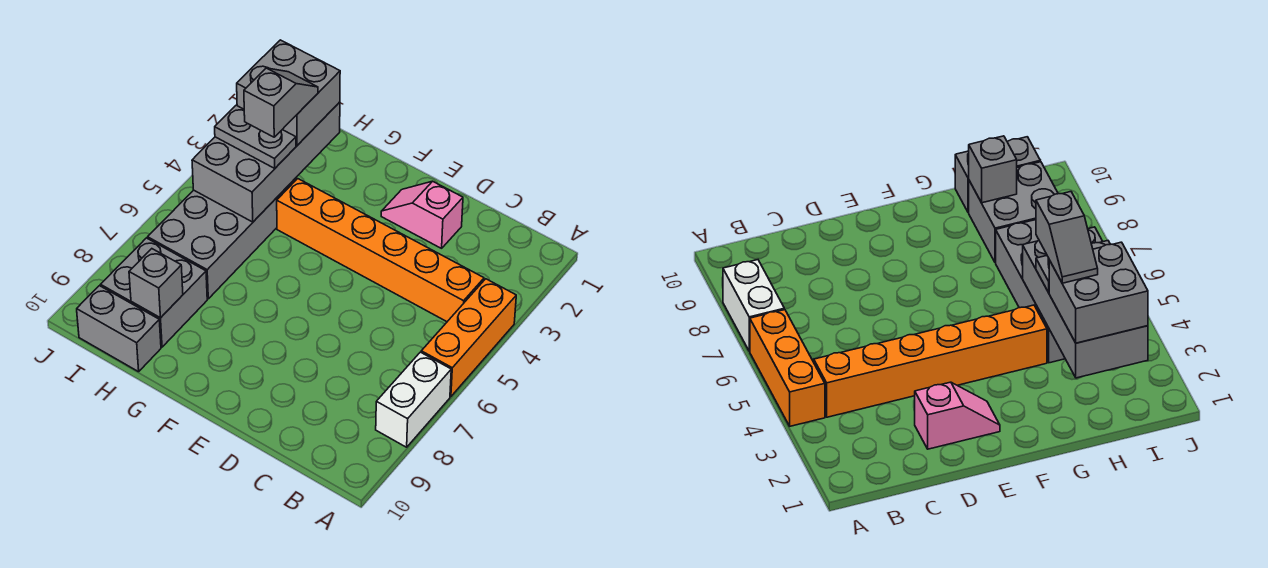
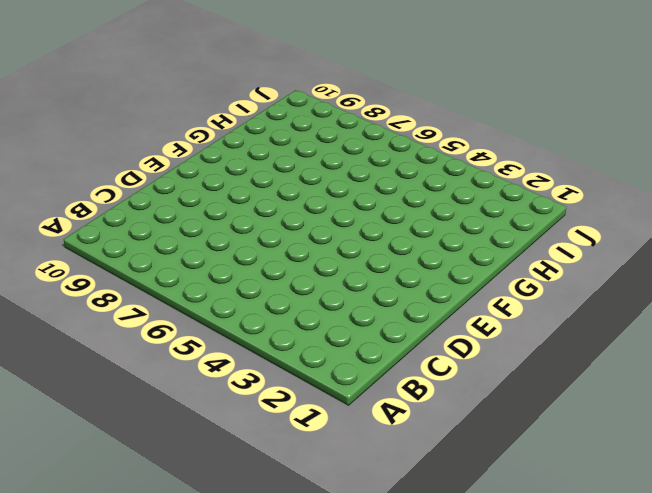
none -> orange 1x3 brick [421,279,516,397]
none -> white 1x2 brick [376,352,451,447]
none -> orange 1x6 brick [277,179,484,322]

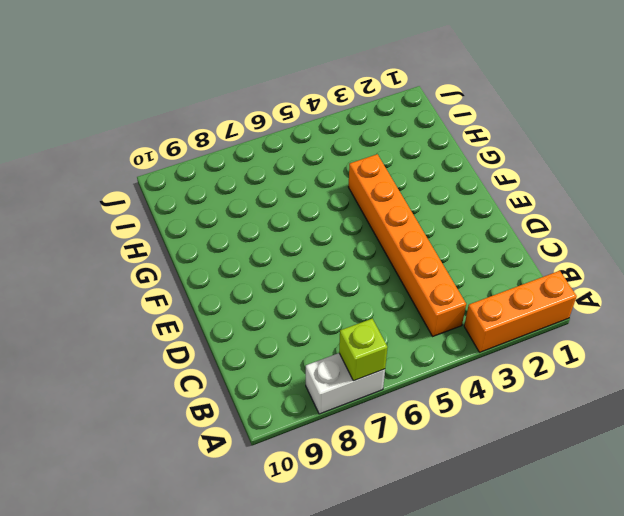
orange 1x3 brick [464,271,577,352] -> orange 1x3 brick moved to [421,279,516,397]
lime 1x1 brick [339,319,388,381] -> none
none -> pink 1x2 slope [381,181,463,248]
none -> grey 2x4 brick [148,178,296,299]
none -> grey 2x2 brick [101,238,207,347]

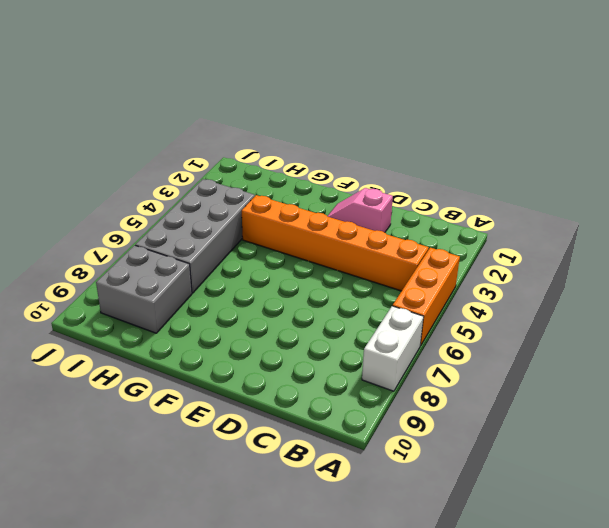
none -> grey 1x2 brick [77,286,161,372]
none -> grey 2x4 brick [192,102,340,222]
none -> grey 1x1 brick [129,249,183,318]

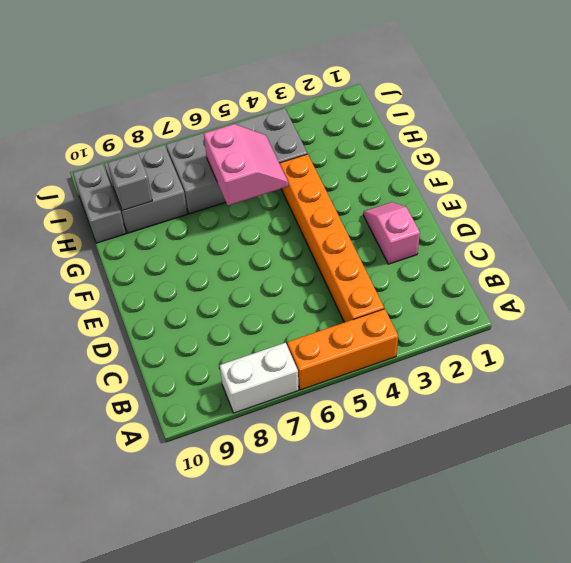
pink 2x2 slope [204,124,288,205] -> grey 2x4 brick [192,102,340,222]
none -> grey 2x2 brick [237,40,340,145]
none -> grey 1x2 plate [215,105,296,168]
none -> grey 1x2 slope [244,68,318,137]

